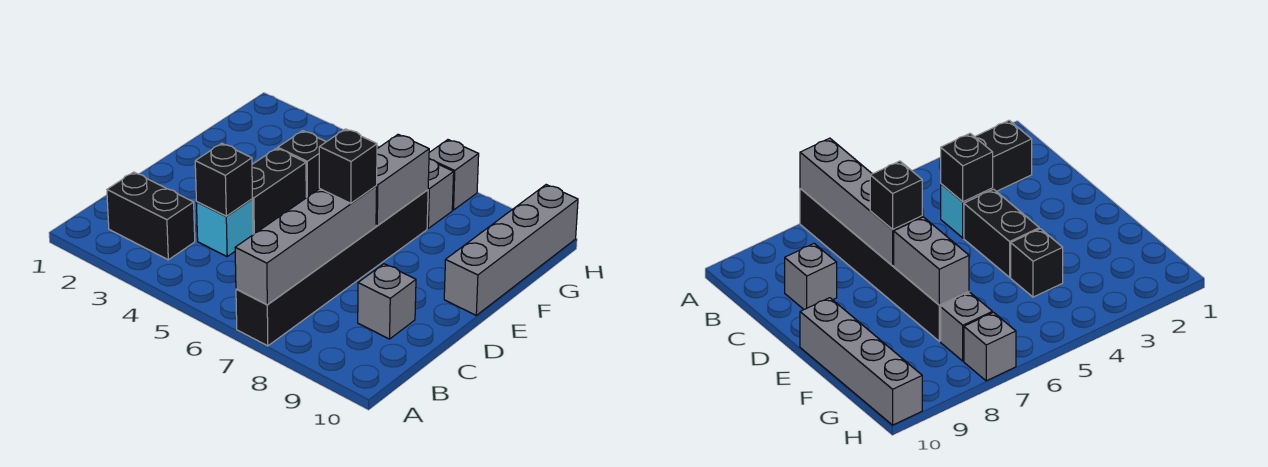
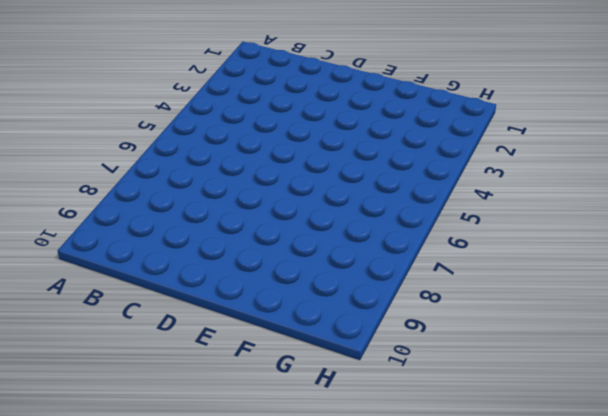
none -> black 1x6 brick [236,190,428,346]
none -> black 1x2 brick [107,172,195,260]
none -> cyan 1x1 brick [196,199,253,256]

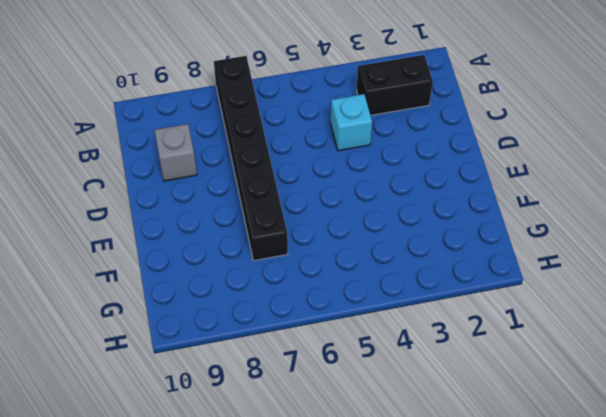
none -> black 1x2 brick [252,148,306,234]
none -> grey 1x4 brick [444,185,578,315]
none -> black 1x1 brick [278,131,326,198]

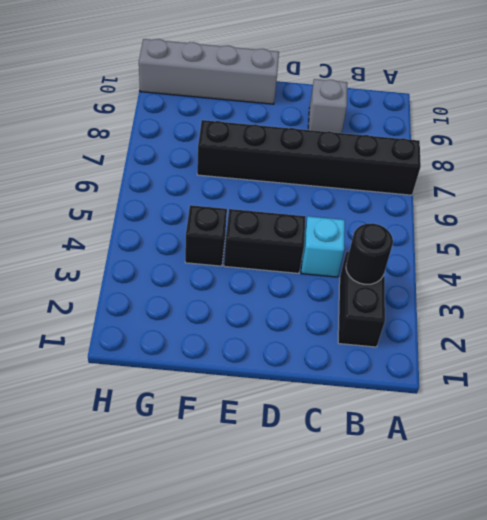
black 1x1 round brick [346,223,393,284] -> none
none -> grey 1x1 brick [427,159,454,228]
none -> grey 1x1 brick [429,140,479,210]
none -> grey 1x4 brick [235,186,377,305]

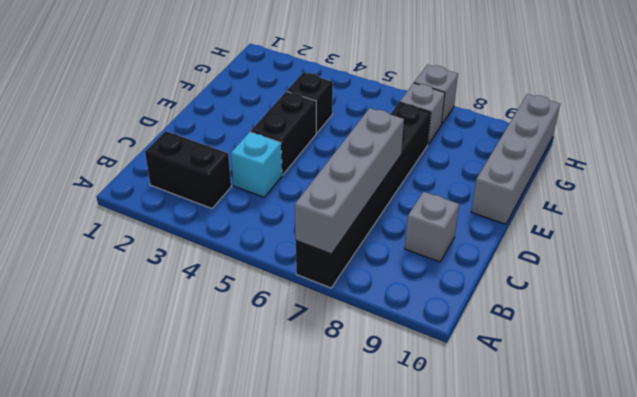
none -> black 1x1 brick [195,143,252,216]
none -> grey 1x2 brick [376,134,429,226]
none -> black 1x1 brick [319,129,377,203]

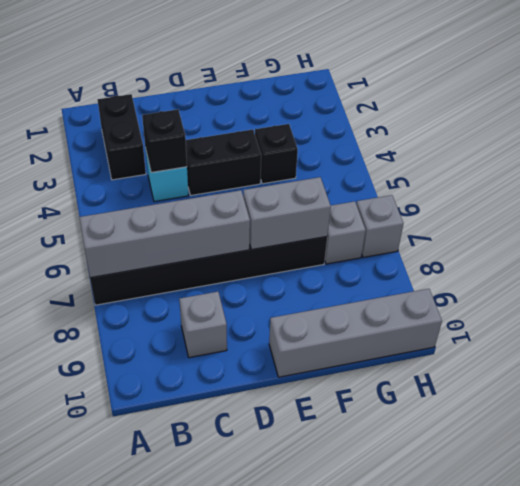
none -> black 1x1 brick [319,129,377,203]

